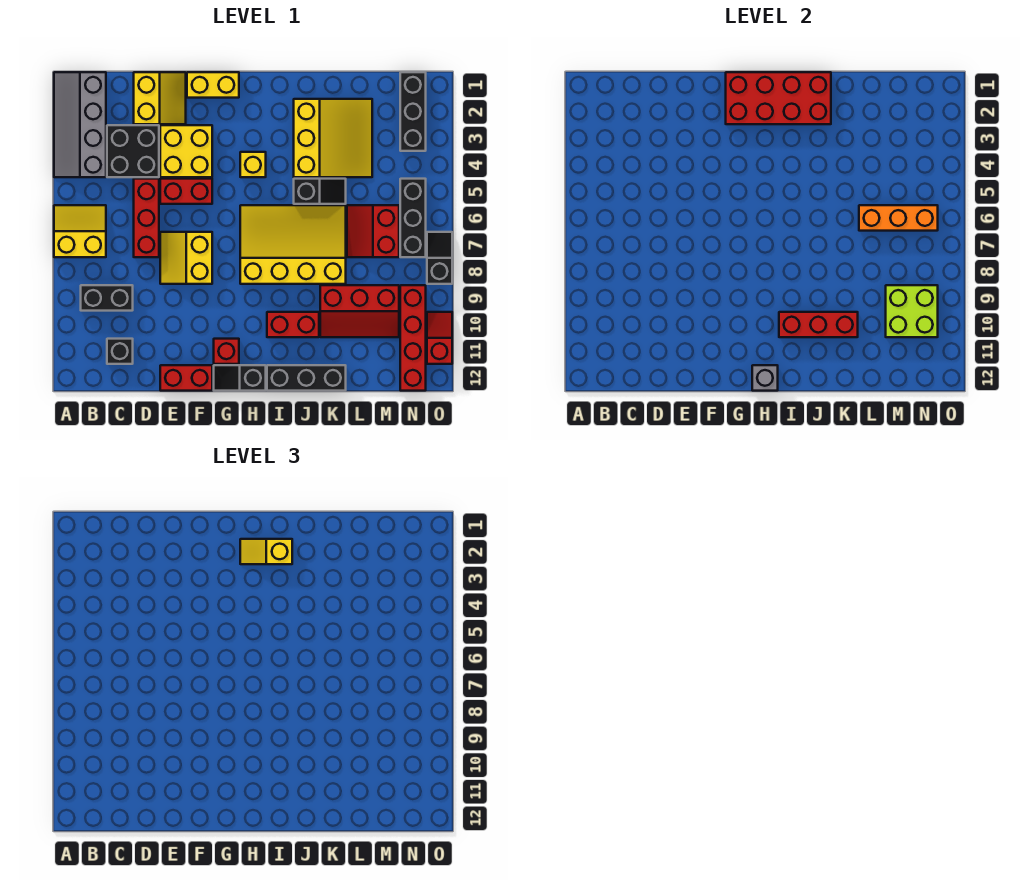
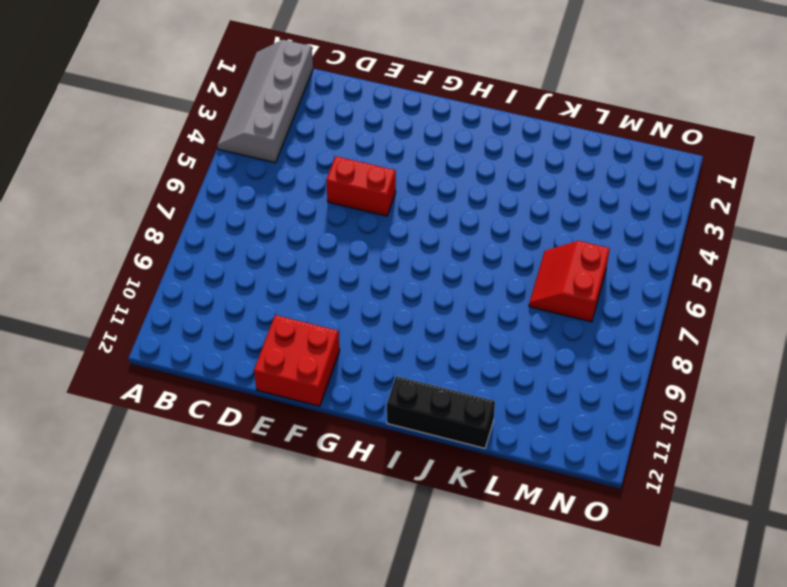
red 2x2 brick [254,315,340,406] -> red 1x2 brick [160,365,212,391]
none -> yellow 2x2 slope [54,205,106,257]
none -> black 1x2 brick [81,285,133,311]
none -> black 2x2 brick [107,125,159,177]
none -> black 1x1 brick [107,339,133,364]

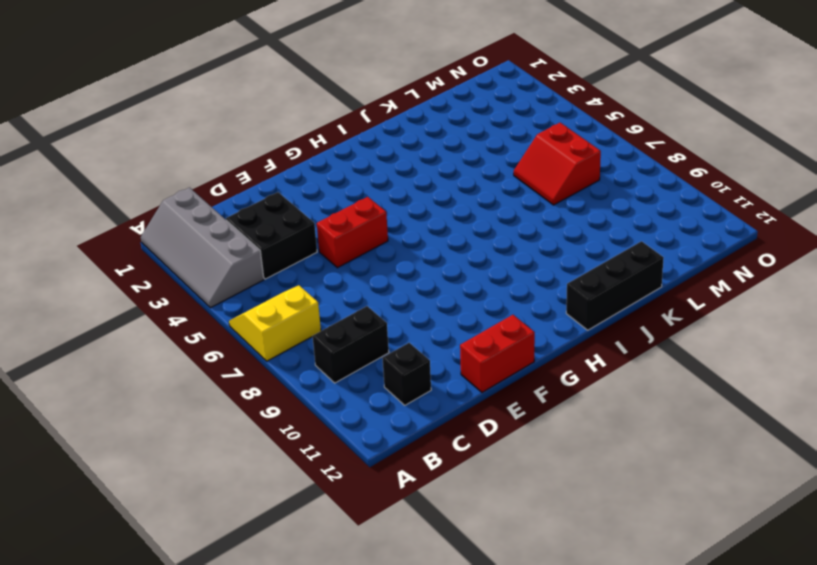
none -> yellow 2x2 slope [134,72,186,124]
none -> red 1x3 brick [134,179,159,257]
none -> yellow 2x2 brick [160,125,212,177]
none -> yellow 2x2 slope [160,232,212,284]

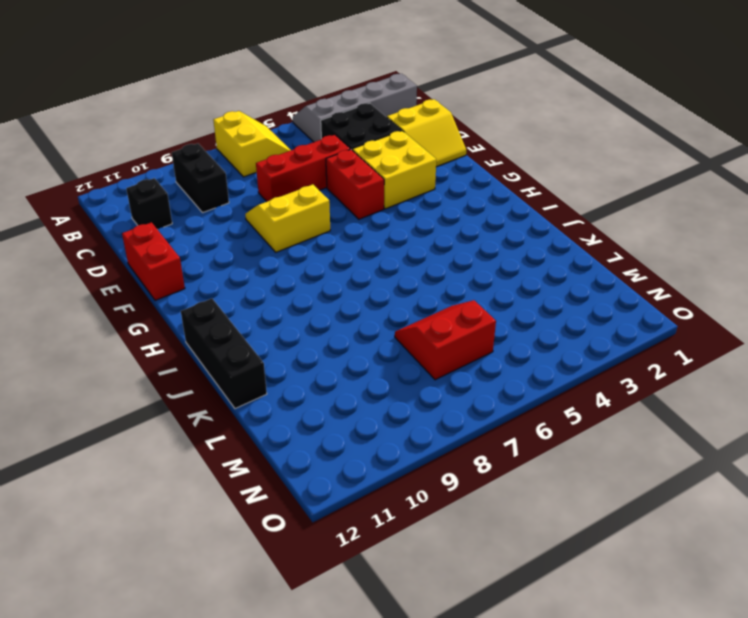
none -> yellow 1x2 brick [187,72,239,98]
none -> red 1x1 brick [214,339,239,364]
none -> black 1x2 slope [214,365,266,391]
none -> yellow 1x1 brick [240,152,266,177]

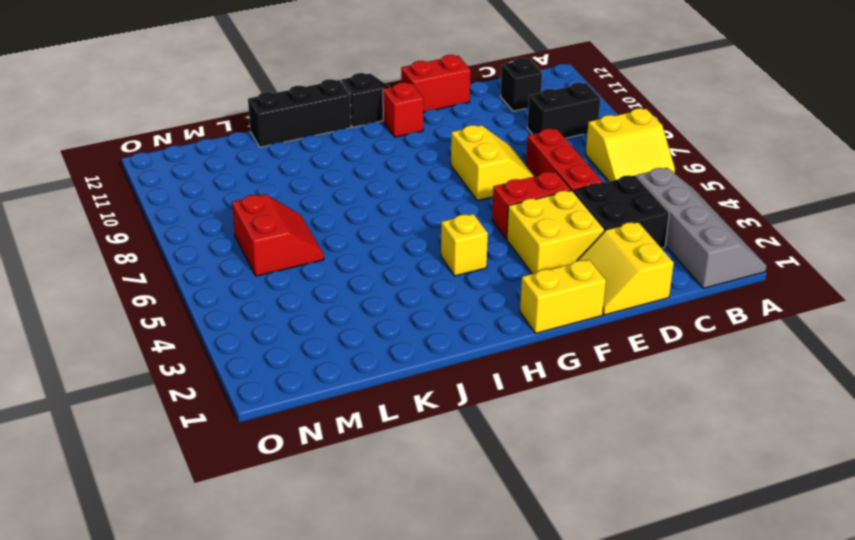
none -> yellow 3x4 slope [240,205,346,284]
none -> red 1x2 brick [267,312,319,337]
none -> yellow 3x3 slope [294,99,372,177]
none -> black 1x2 slope [294,179,346,204]

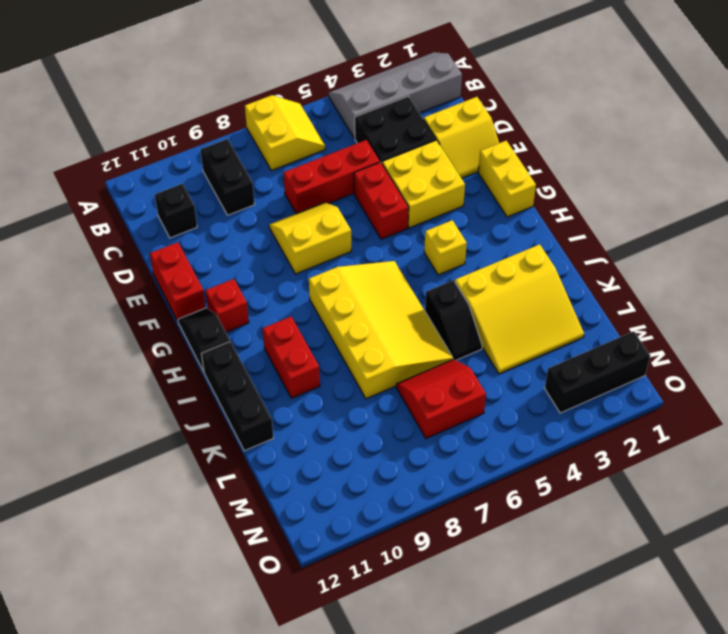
none -> red 2x3 slope [320,285,399,337]
none -> black 1x3 brick [400,179,426,257]
none -> red 1x4 brick [400,285,426,391]
none -> black 1x2 slope [427,232,452,284]

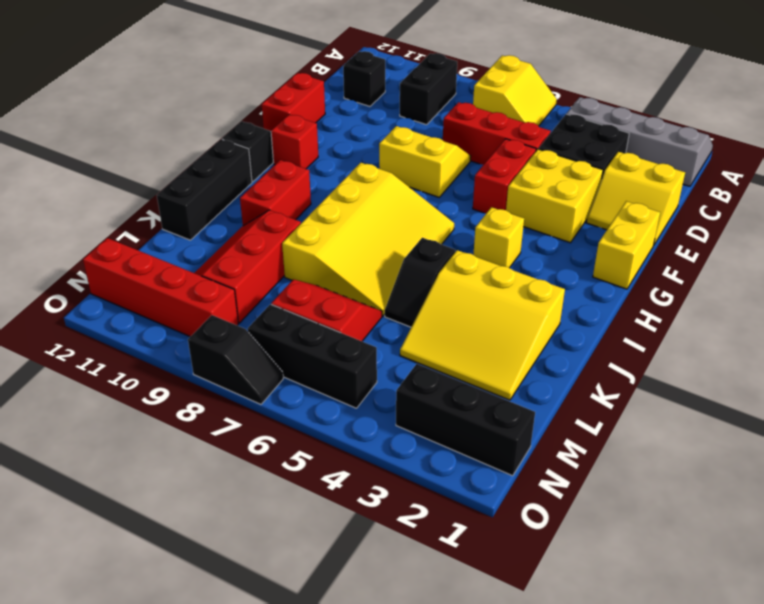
none -> red 1x2 slope [427,312,452,364]
none -> red 2x4 brick [726,72,831,124]
none -> grey 1x1 brick [752,365,778,391]
none -> red 1x3 brick [779,312,858,337]

